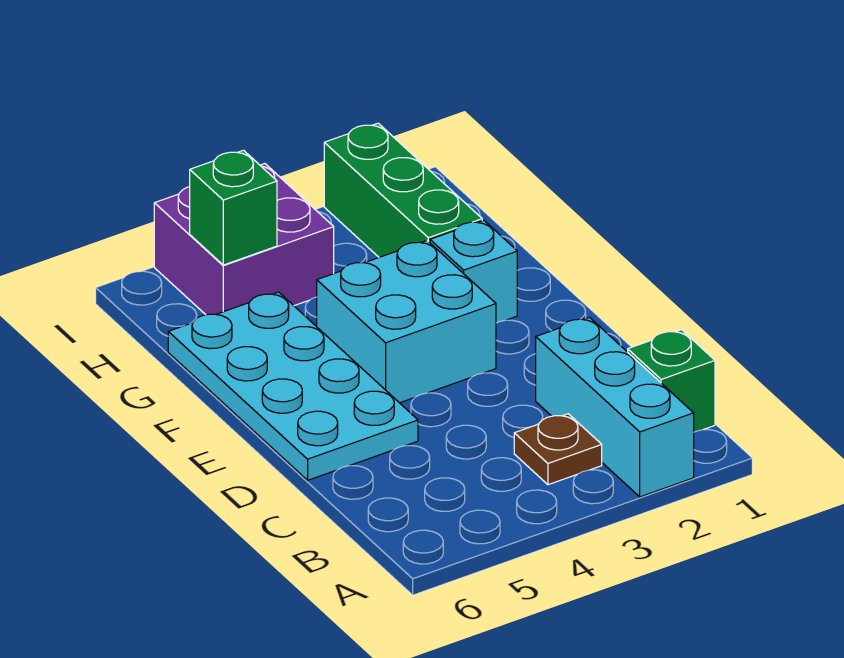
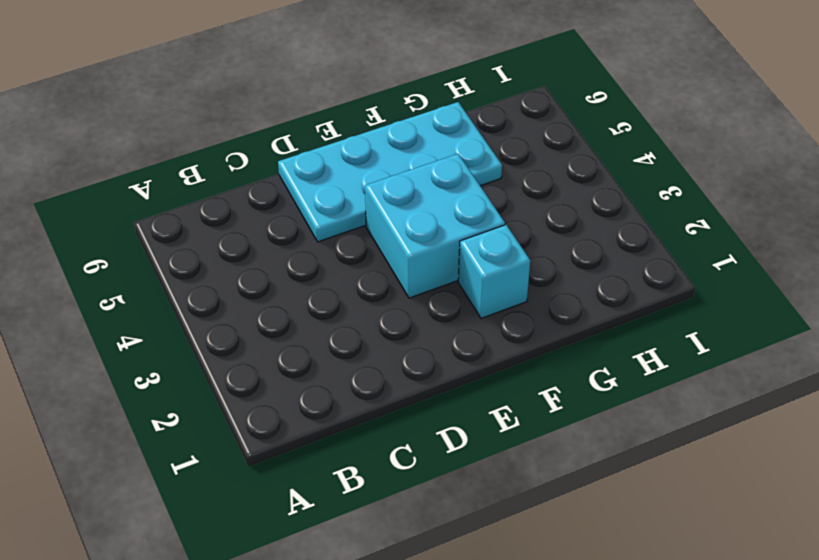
none -> cyan 1x3 brick [536,318,694,497]
none -> green 1x1 brick [628,330,715,432]

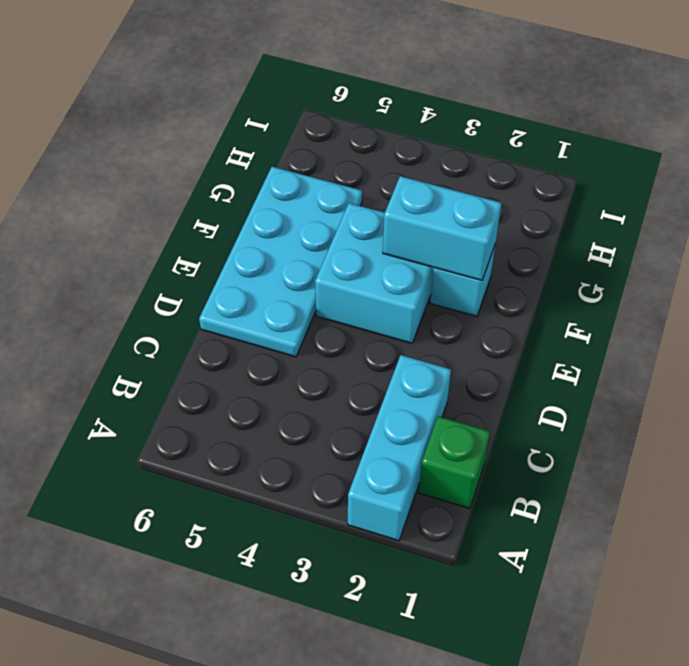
cyan 1x2 brick [383,176,502,280] -> none
none -> brown 1x1 plate [514,414,602,485]
none -> green 1x3 brick [324,123,482,257]

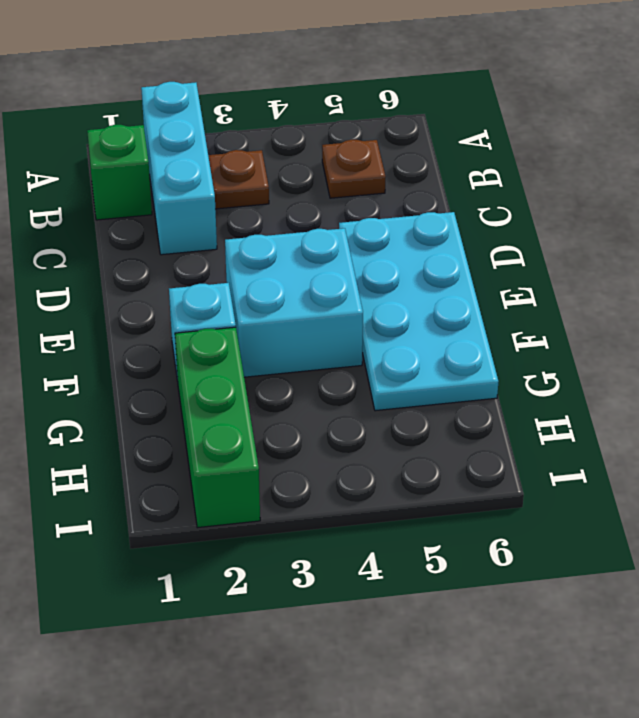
brown 1x1 plate [322,140,386,198] -> none
none -> purple 2x2 brick [154,164,334,315]
none -> green 1x1 brick [190,150,277,265]

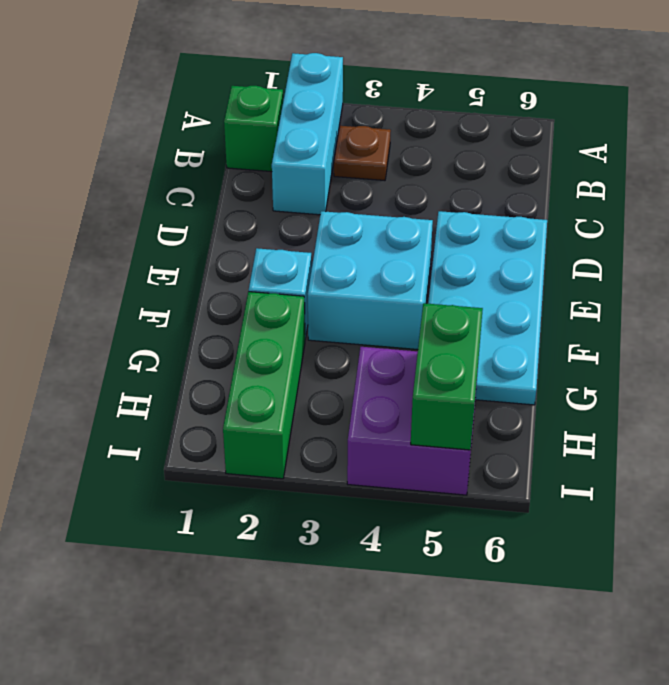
green 1x2 brick [411,303,483,450] -> green 1x1 brick [190,150,277,265]

